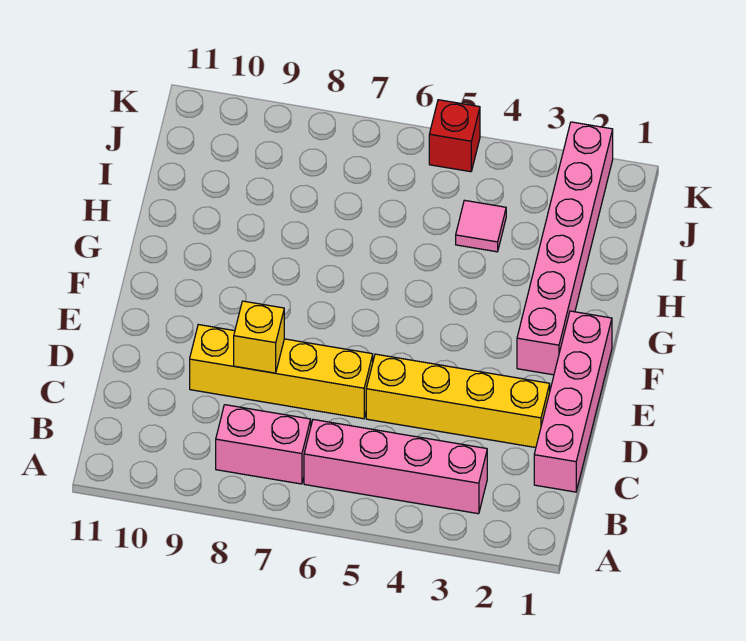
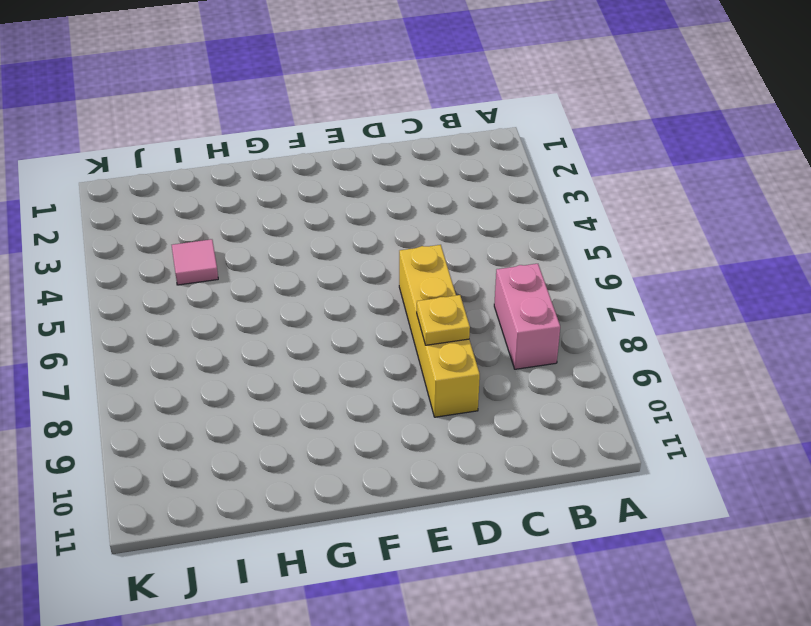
yellow 1x1 plate [417,295,470,345] -> yellow 1x1 brick [234,301,284,373]
none -> pink 1x4 brick [304,419,487,514]
none -> pink 1x4 brick [534,311,612,492]

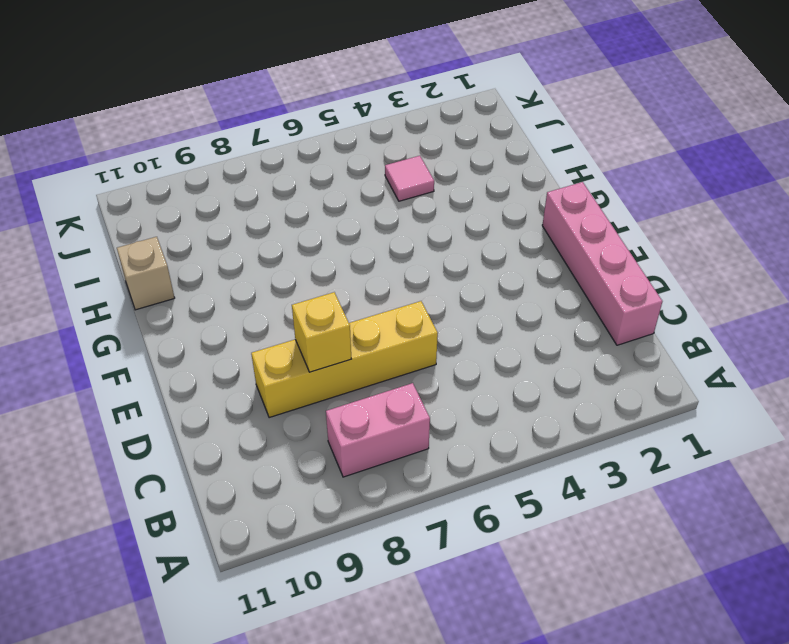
tan 1x1 brick [117,237,175,310] -> none
none -> pink 1x4 brick [304,419,487,514]
none -> yellow 1x4 brick [366,354,550,448]

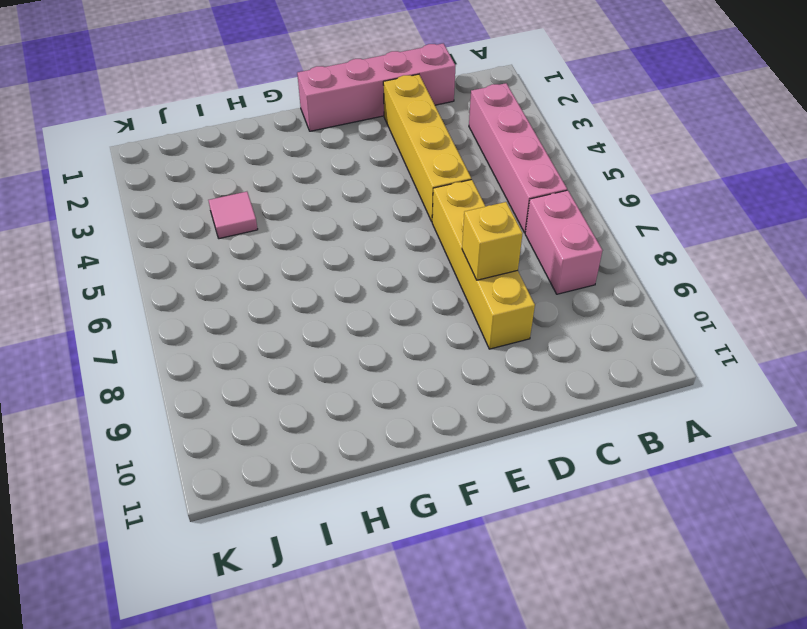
none -> pink 1x6 brick [517,122,613,375]
none -> red 1x1 brick [429,100,480,172]

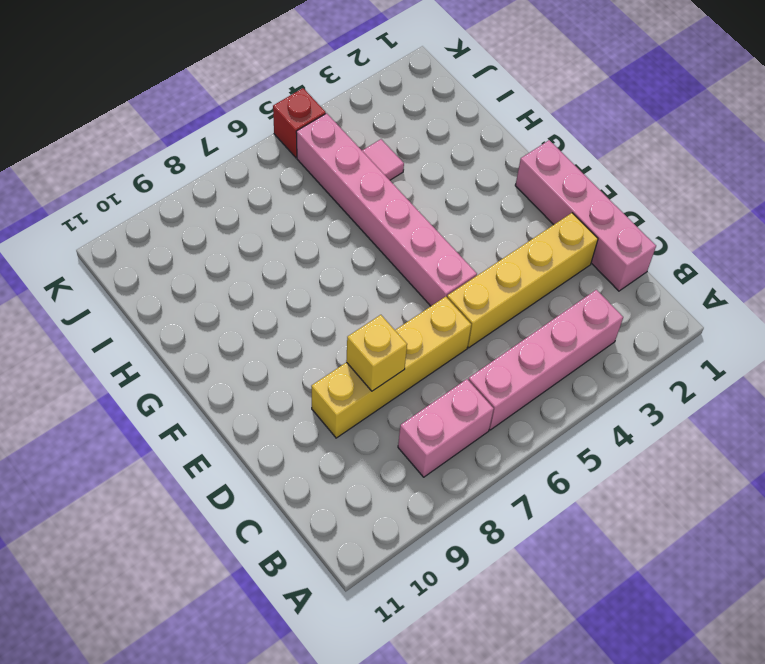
pink 1x6 brick [296,113,477,306] -> pink 1x6 brick moved to [517,122,613,375]

